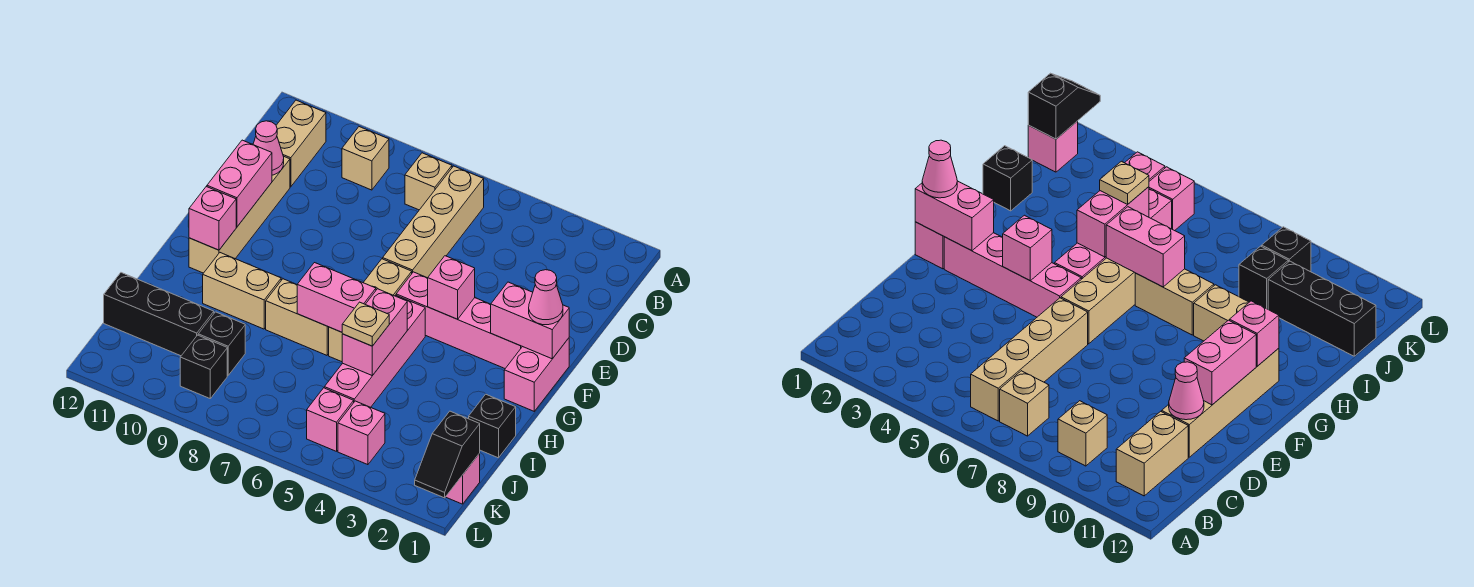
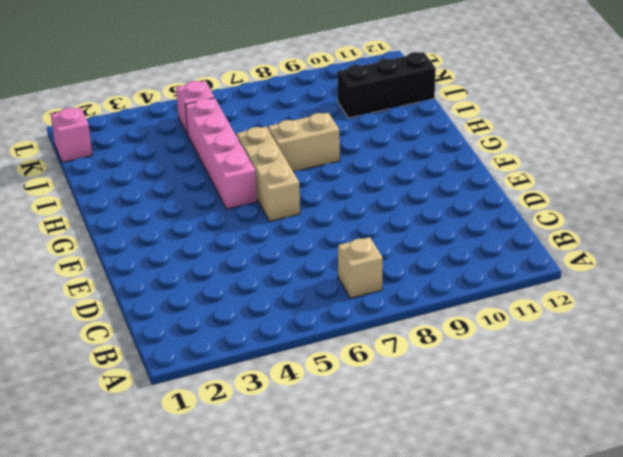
none -> tan 1x4 brick [383,166,484,278]
none -> tan 1x1 brick [342,127,389,190]
none -> tan 1x2 brick [276,100,326,187]

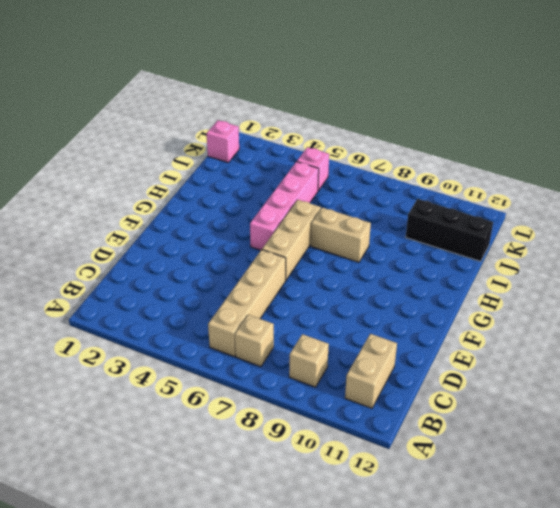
none -> tan 1x4 brick [189,157,290,273]
none -> pink 1x2 brick [504,338,569,411]
none -> pink 1x4 brick [396,272,522,368]

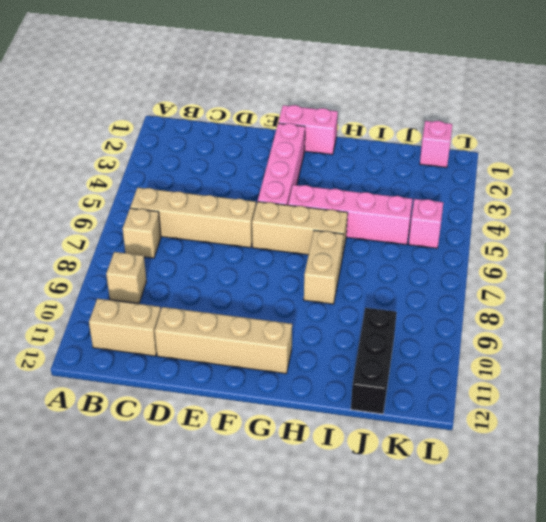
none -> tan 1x2 brick [203,253,281,329]
none -> black 1x1 brick [469,394,516,458]
none -> black 1x1 brick [198,312,245,375]

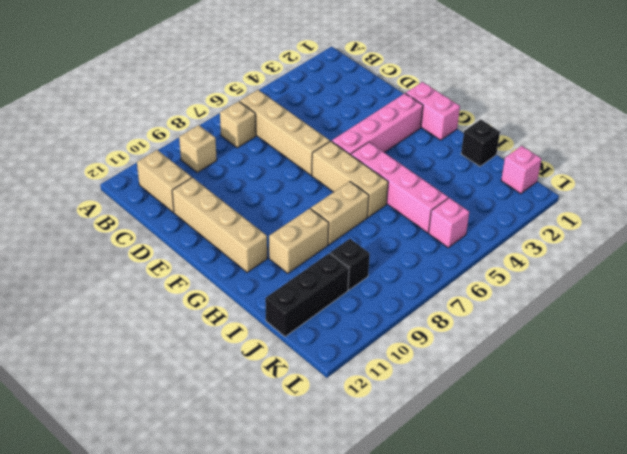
none -> pink 1x1 brick [338,401,385,465]
none -> black 1x1 brick [180,335,227,398]
none -> pink 1x1 cone [253,121,284,175]

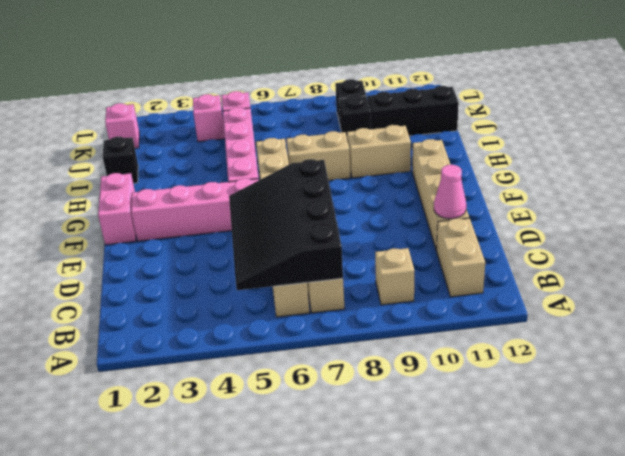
black 3x4 slope [229,159,343,290] -> none
none -> pink 1x2 brick [207,140,272,227]
none -> pink 1x2 brick [491,282,569,359]
none -> pink 1x1 brick [428,256,475,319]

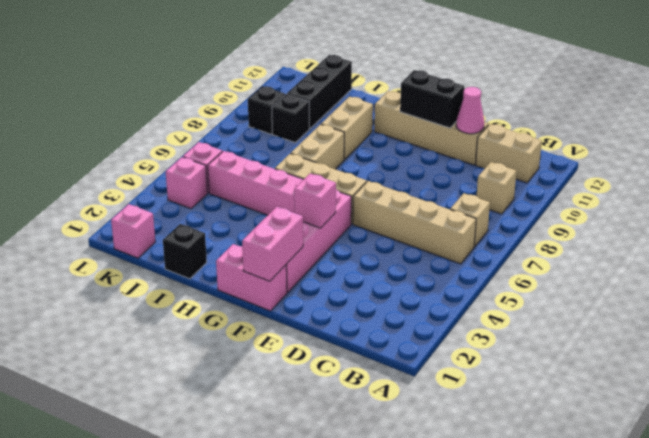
black 1x2 brick [400,70,464,128] -> pink 1x2 brick [207,140,272,227]
none -> pink 1x1 brick [189,187,236,250]
none -> pink 1x2 brick [342,289,407,376]
none -> pink 1x2 brick [297,263,376,332]

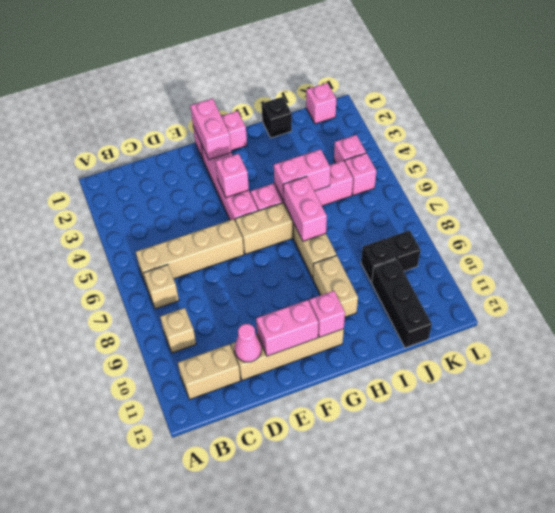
none -> black 1x2 slope [415,411,480,498]
none -> pink 1x1 cone [529,270,563,325]
none -> tan 1x1 plate [342,302,389,346]

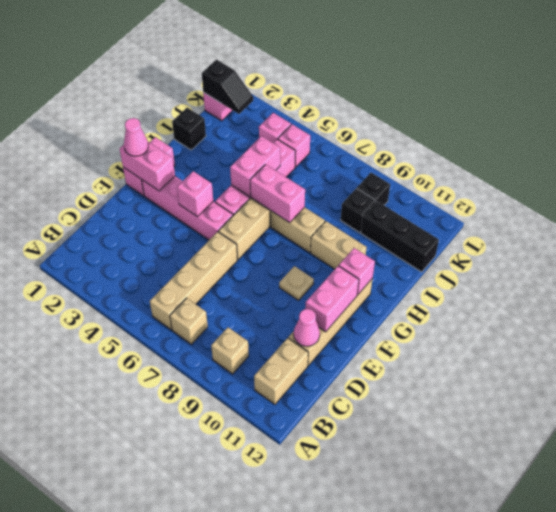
tan 1x1 plate [279,266,314,300] -> tan 1x1 plate moved to [342,302,389,346]
black 1x2 slope [202,60,253,114] -> black 1x2 slope turned to [415,411,480,498]

